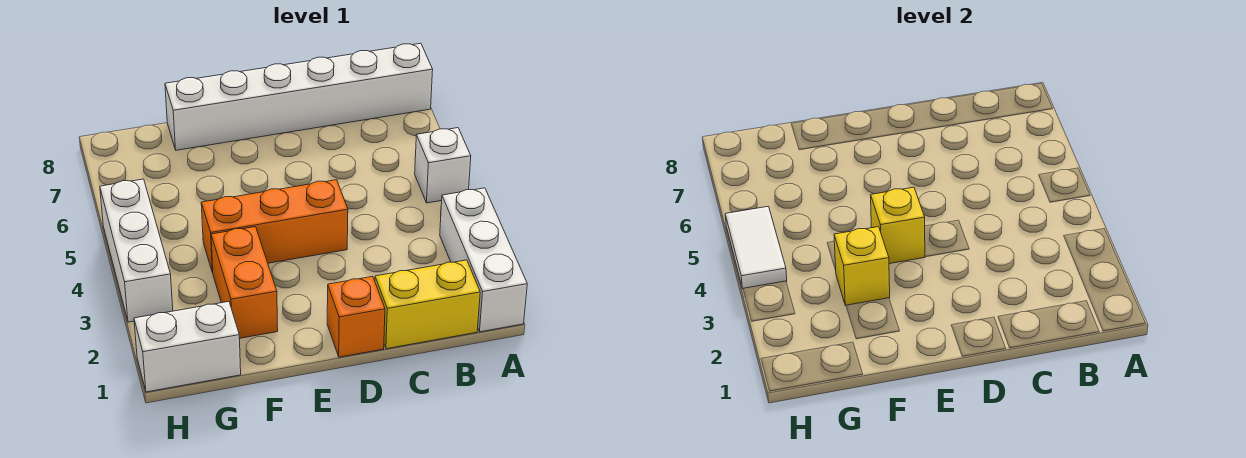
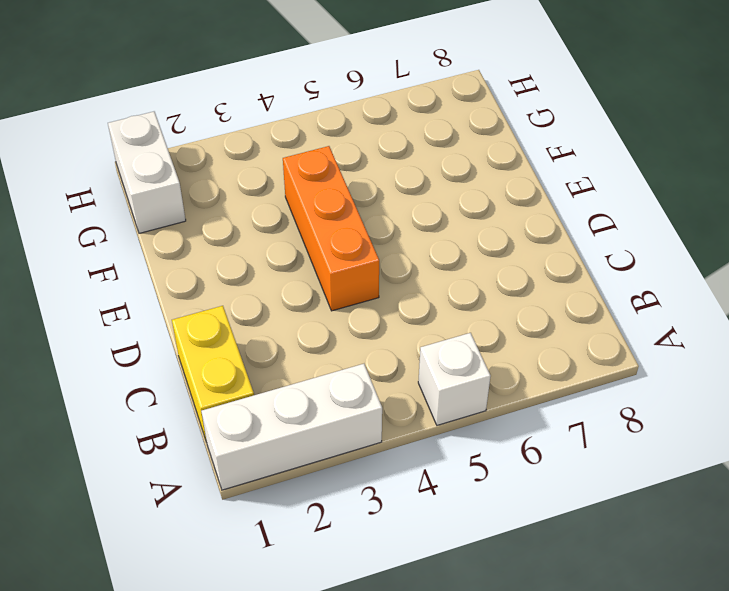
none -> white 1x6 brick [165,43,433,150]
none -> orange 1x1 brick [327,276,385,357]
none -> orange 1x2 brick [211,227,278,338]

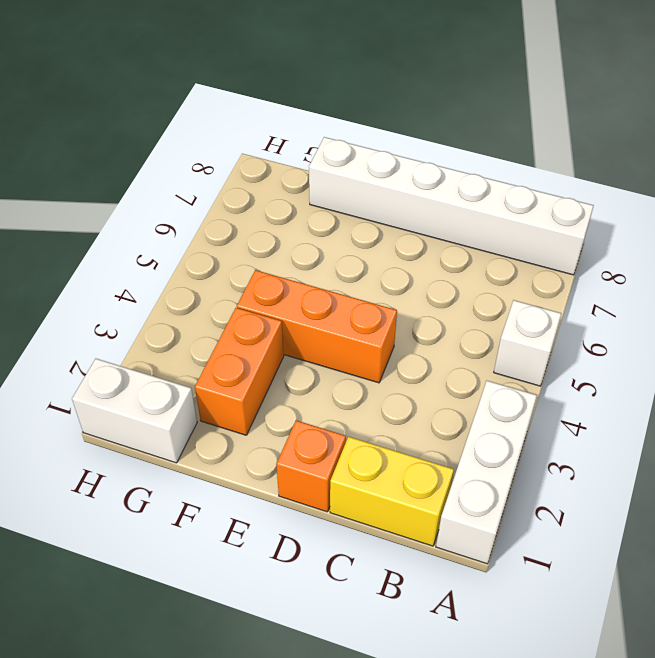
none -> white 1x3 brick [100,179,173,322]
none -> yellow 1x1 brick [871,187,925,264]
none -> yellow 1x1 brick [834,227,890,306]

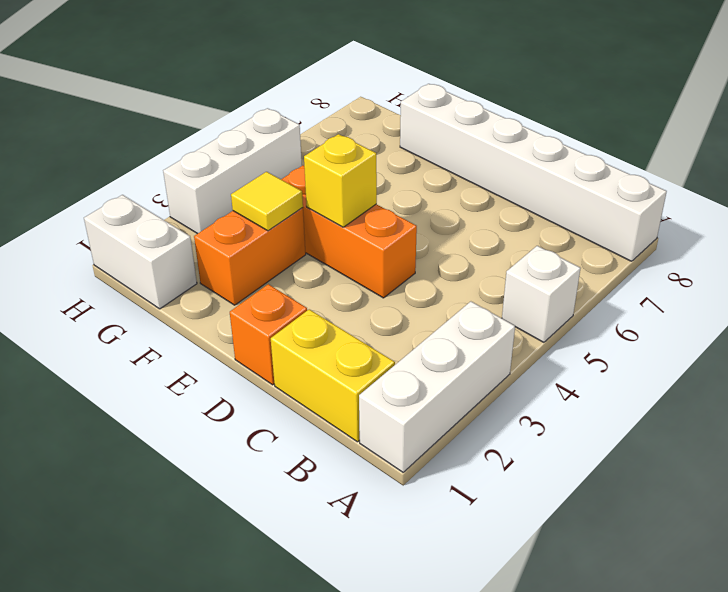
yellow 1x1 tile [231,172,303,231] -> yellow 1x1 brick [834,227,890,306]
none -> white 1x2 tile [725,206,787,289]

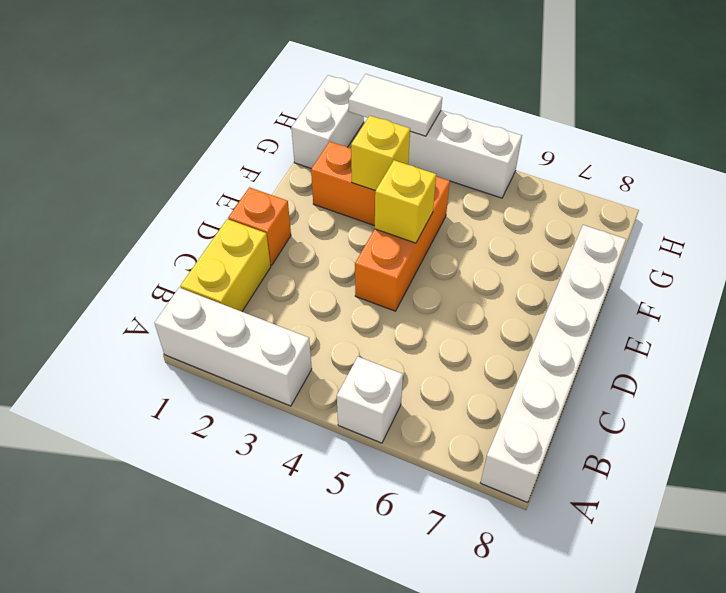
white 1x2 tile [349,74,442,136] -> white 1x2 tile moved to [725,206,787,289]

